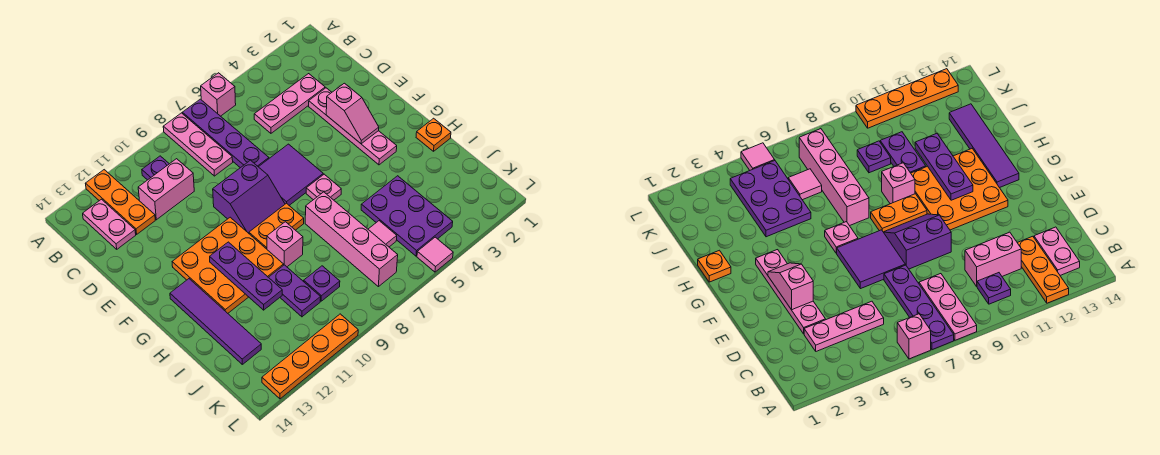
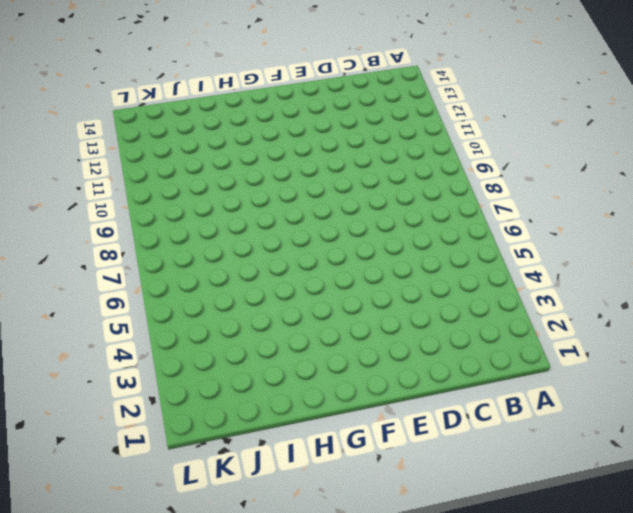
none -> pink 1x1 brick [201,73,236,116]
none -> purple 1x4 plate [182,99,269,168]
none -> pink 1x3 plate [163,113,233,176]

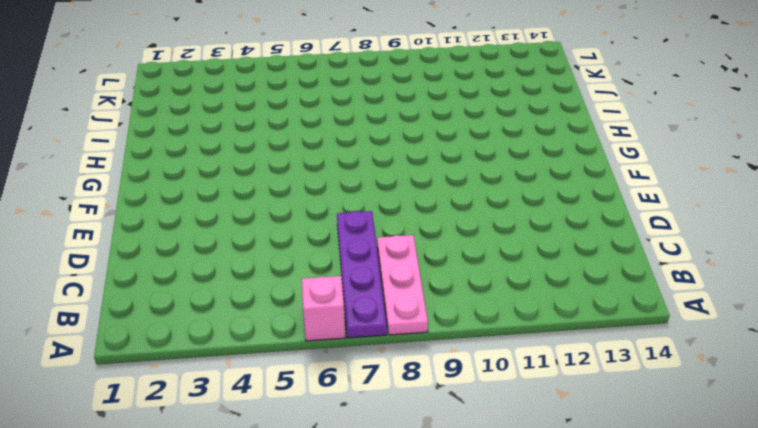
none -> orange 1x3 plate [85,170,155,234]
none -> purple 1x1 plate [142,156,169,180]
none -> pink 1x2 plate [83,199,136,249]

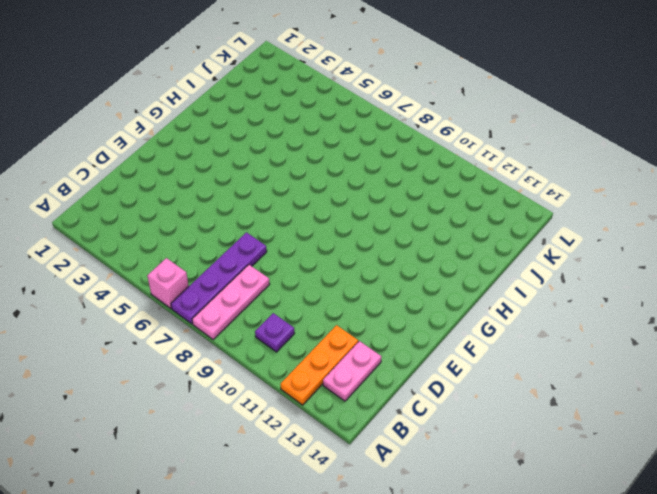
none -> pink 1x3 plate [254,74,325,133]
none -> pink 1x2 brick [138,159,194,220]
none -> pink 1x4 plate [309,88,397,165]

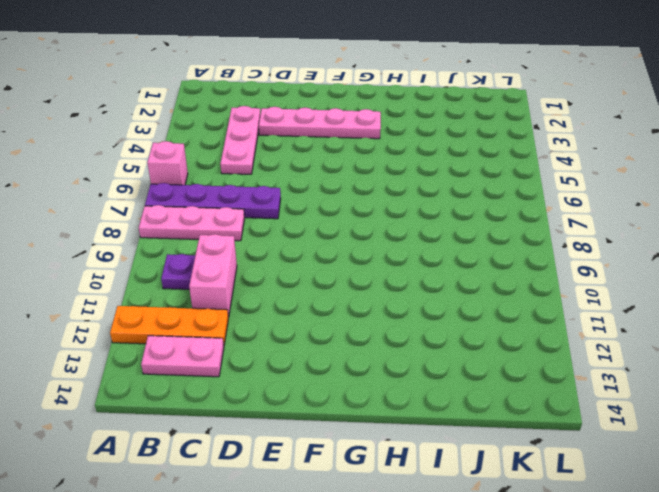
none -> purple 2x2 tile [259,144,323,205]
none -> purple 2x2 slope [213,160,285,233]
none -> orange 3x3 plate [172,217,283,313]

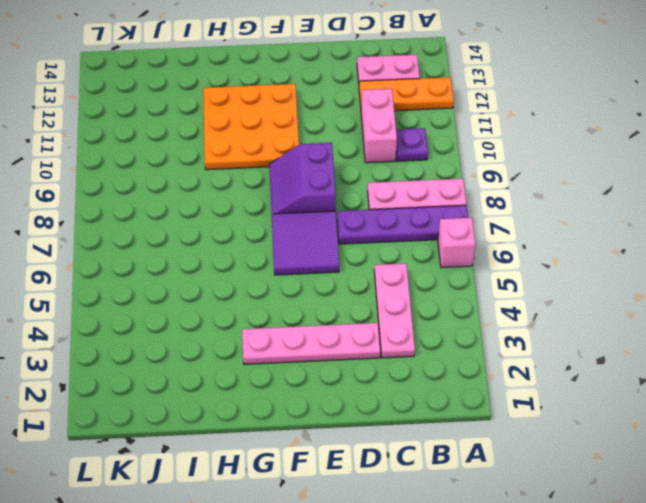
none -> pink 1x1 plate [306,174,341,200]
none -> orange 1x2 plate [249,203,304,249]
none -> purple 1x4 tile [170,279,261,364]

